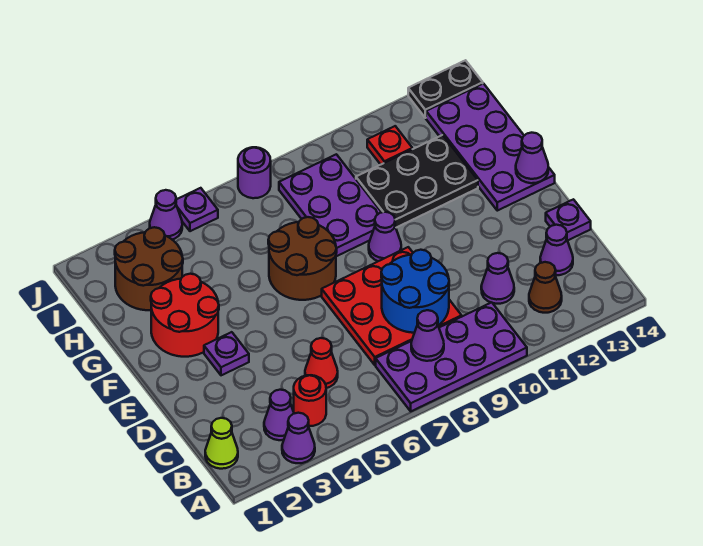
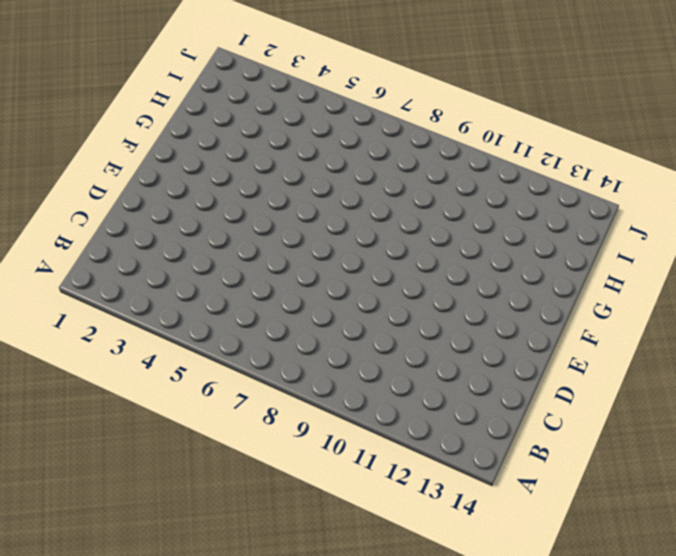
none -> purple 1x1 cone [282,413,315,463]
none -> purple 2x4 plate [376,302,527,411]
none -> lime 1x1 cone [205,418,238,469]

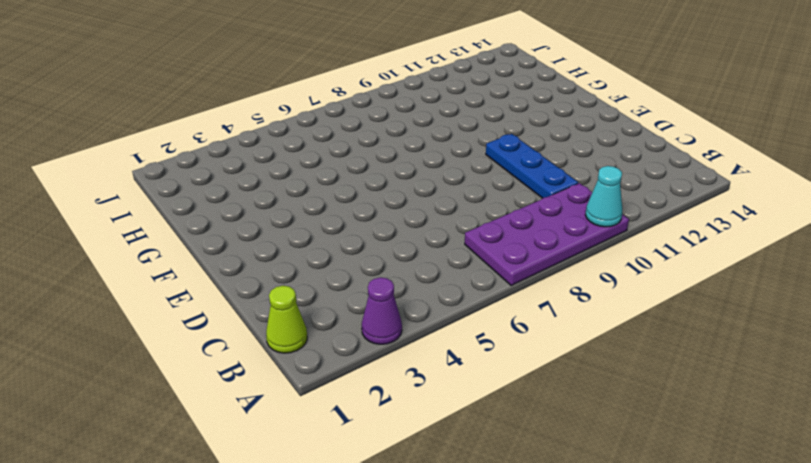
cyan 1x1 cone [585,166,622,227] -> none
blue 1x3 plate [486,134,578,198] -> none
none -> purple 1x1 cone [264,390,294,440]
none -> red 1x1 round brick [294,375,326,426]
none -> brown 1x1 cone [529,262,562,313]

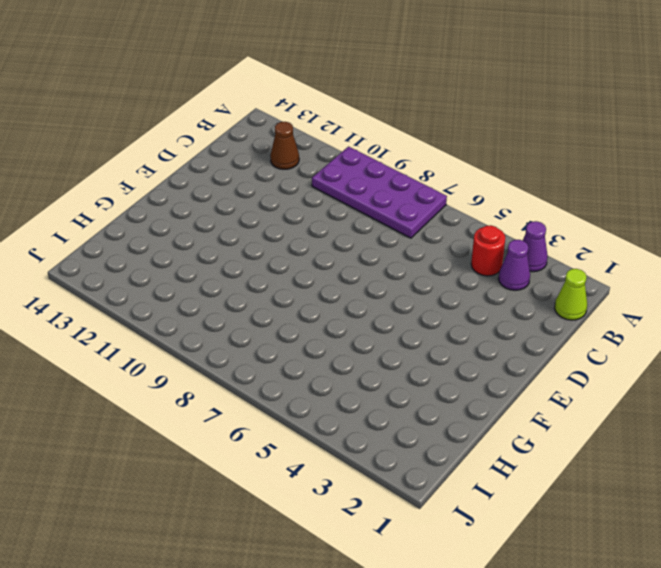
none -> red 1x1 cone [305,338,338,388]
none -> red 3x3 plate [322,247,462,365]
none -> purple 1x1 cone [481,253,514,304]

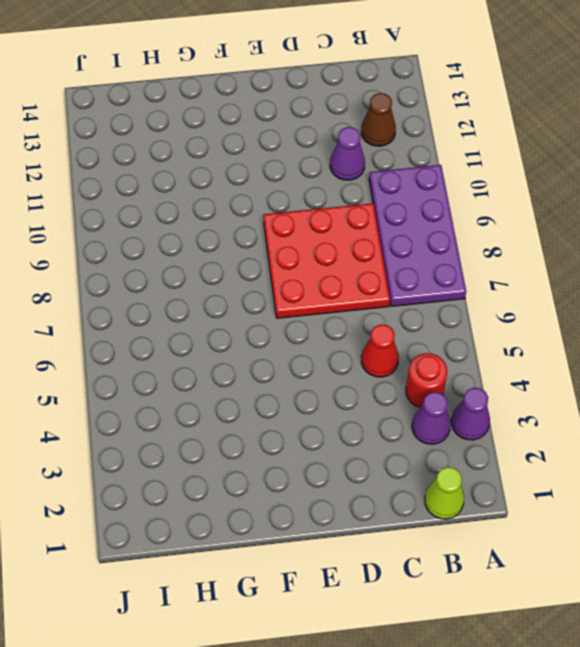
none -> purple 1x1 cone [540,225,573,275]
none -> purple 1x1 plate [546,199,591,240]
none -> purple 1x1 plate [204,332,249,375]

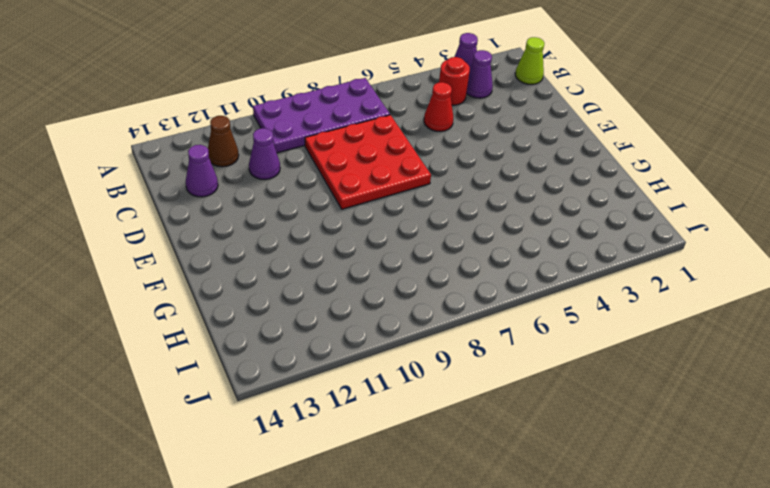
none -> purple 1x1 plate [546,199,591,240]
none -> purple 1x1 plate [204,332,249,375]
none -> red 2x2 round brick [151,274,219,357]

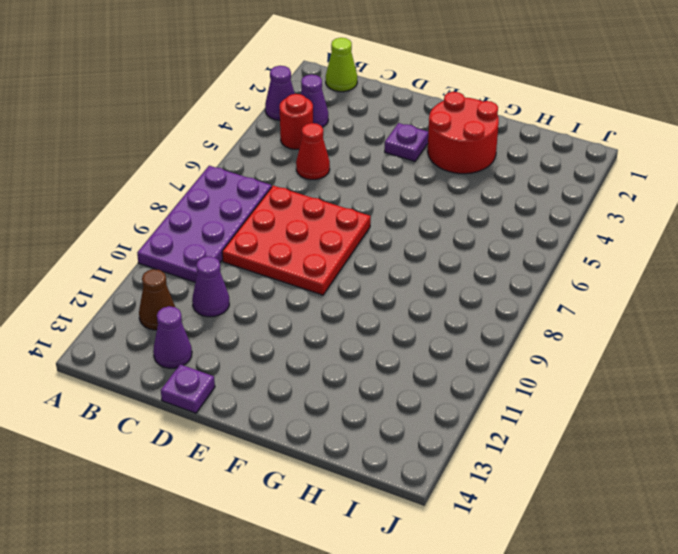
none -> brown 2x2 round brick [268,217,337,300]
none -> purple 1x1 cone [369,212,401,261]
none -> purple 2x4 plate [426,84,555,211]

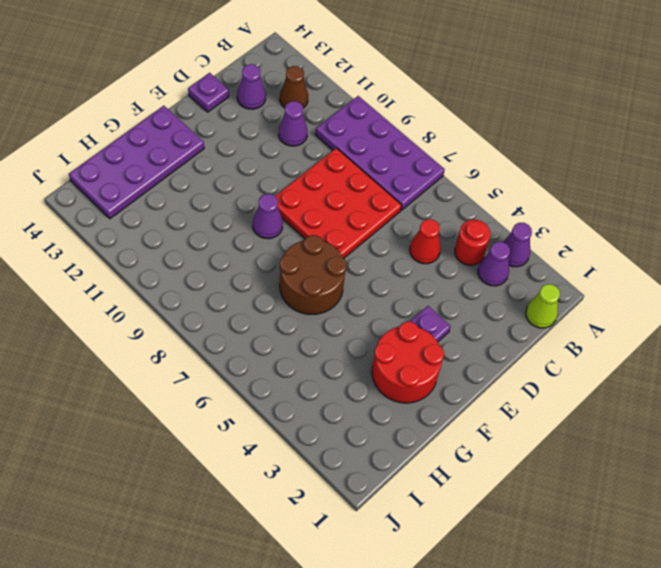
none -> purple 2x3 plate [279,154,382,256]
none -> black 2x3 plate [356,135,478,228]
none -> brown 2x2 round brick [115,227,183,310]

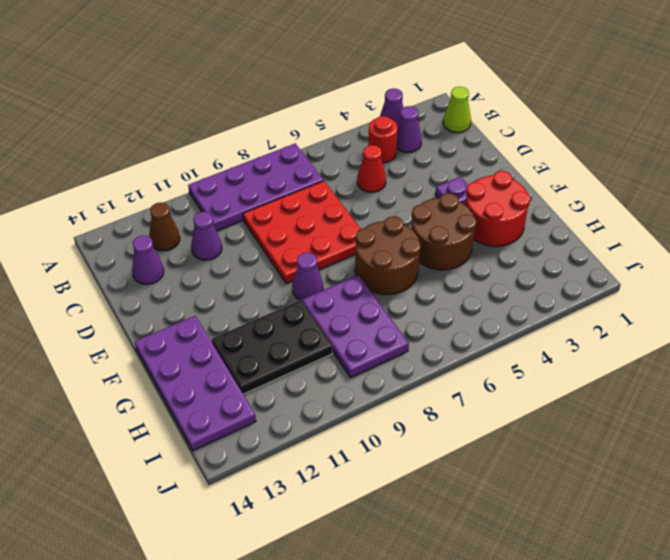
brown 2x2 round brick [411,193,477,270] -> brown 2x2 round brick moved to [115,227,183,310]
none -> purple 1x1 plate [546,199,591,240]
none -> red 1x1 plate [367,126,412,165]
none -> purple 1x1 cone [150,190,182,240]

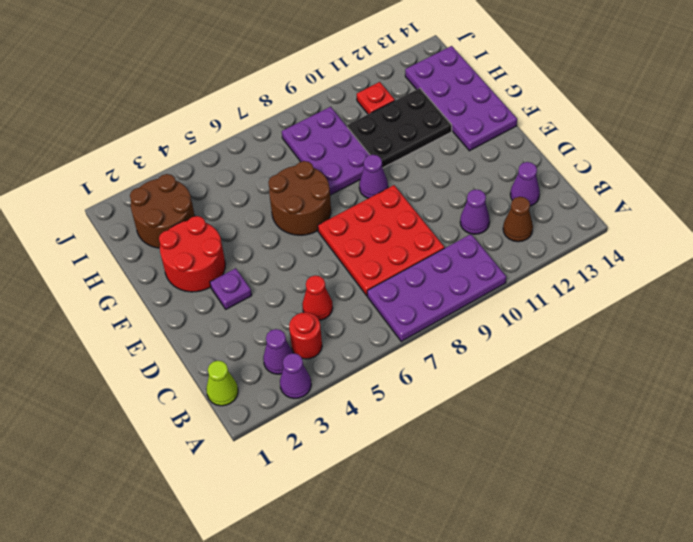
none -> purple 1x1 plate [546,199,591,240]
none -> purple 1x1 cone [150,190,182,240]
none -> purple 1x1 plate [176,188,218,231]

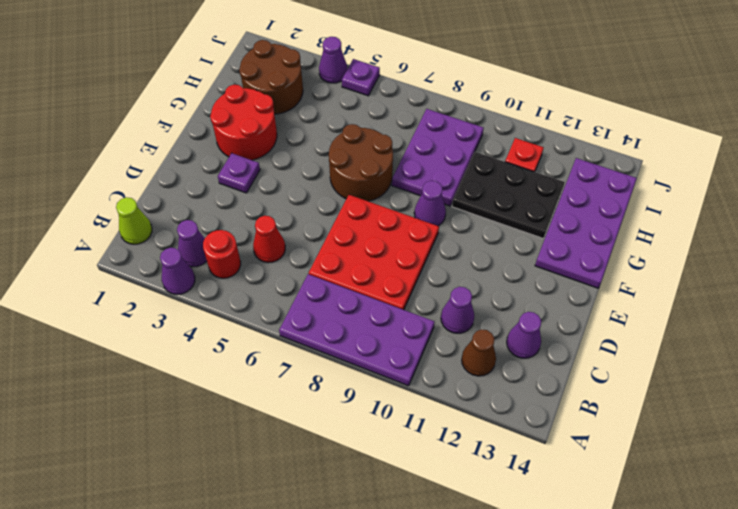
none -> purple 1x1 plate [546,199,591,240]
none -> purple 1x1 round brick [238,147,271,198]
none -> black 1x2 plate [408,60,483,118]

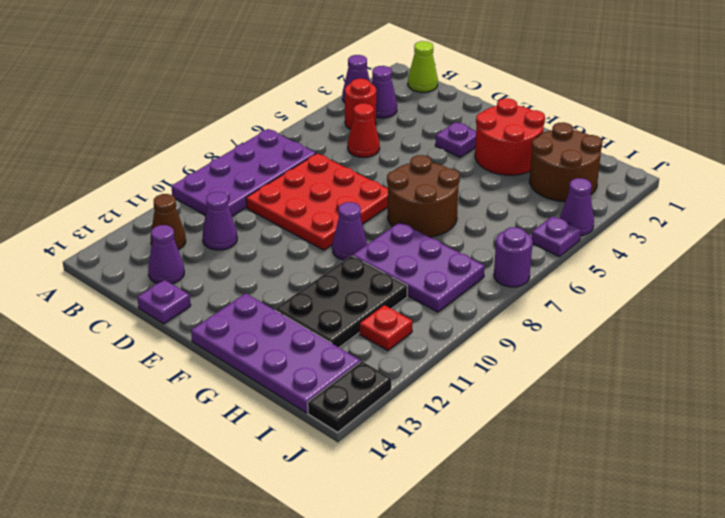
none -> purple 1x1 cone [411,310,444,361]
none -> blue 2x2 round brick [381,250,449,333]
none -> purple 1x1 cone [516,133,548,183]

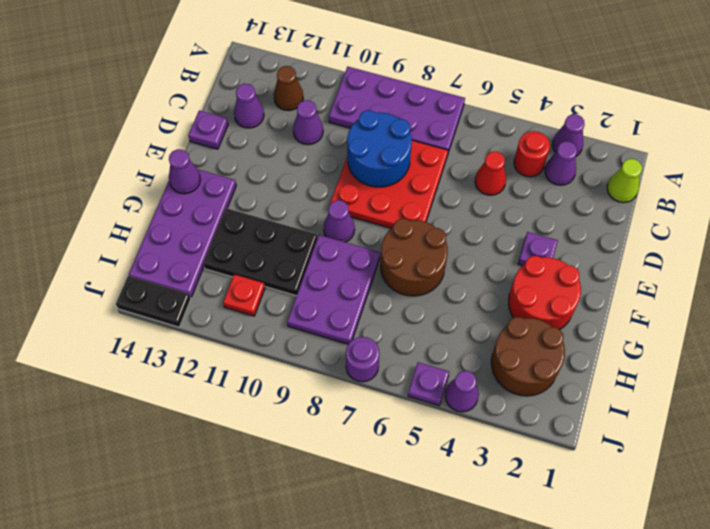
none -> purple 1x1 cone [411,310,444,361]

